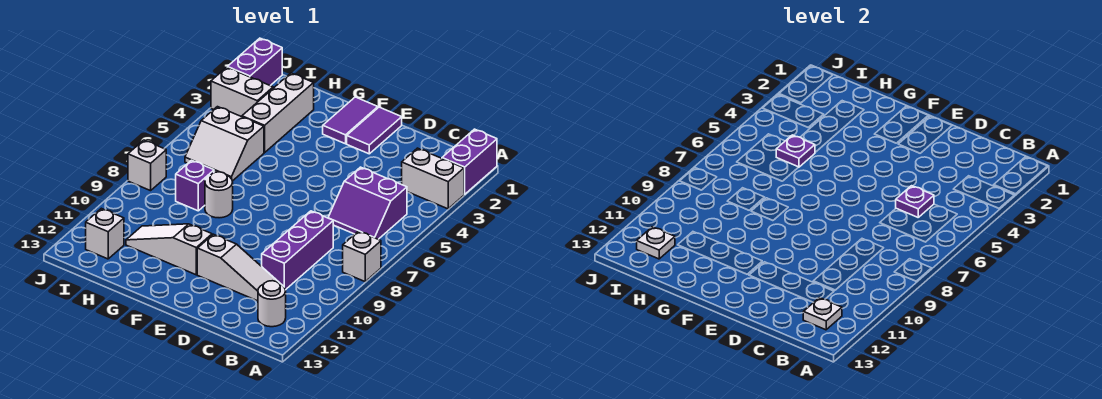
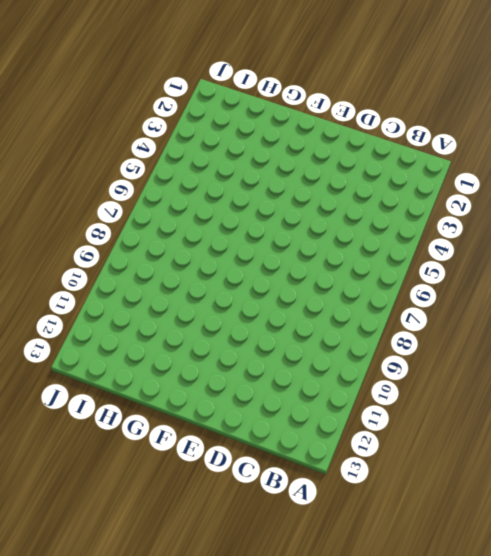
none -> purple 1x2 brick [442,129,497,194]
none -> white 1x2 brick [402,148,464,209]
none -> white 1x1 brick [343,231,381,282]

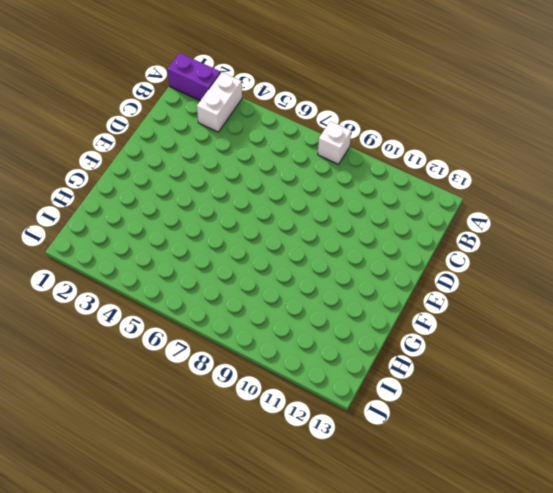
none -> purple 2x2 slope [328,167,407,239]
none -> white 1x1 round brick [258,281,286,327]
none -> purple 1x3 brick [262,211,333,290]

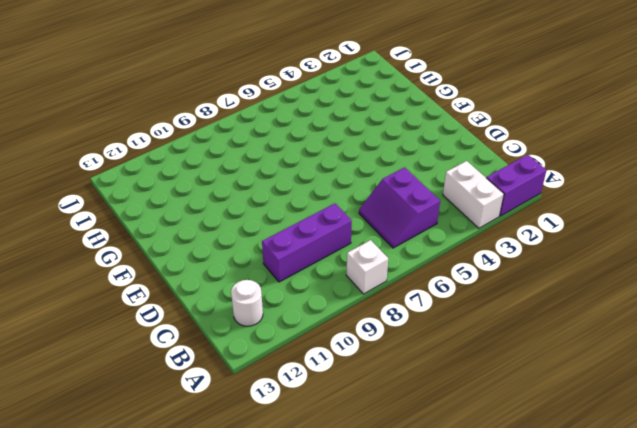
none -> white 1x3 slope [197,234,283,301]
none -> purple 1x2 tile [347,107,402,154]
none -> purple 1x2 tile [323,97,378,144]

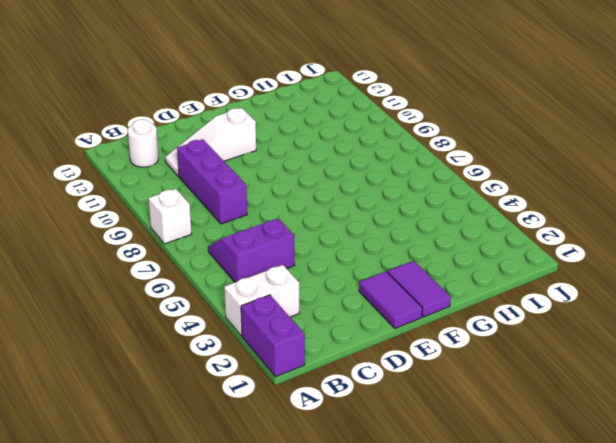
none -> white 1x3 slope [126,224,212,275]
none -> white 1x1 round brick [205,172,233,218]
none -> white 1x3 brick [242,73,314,153]

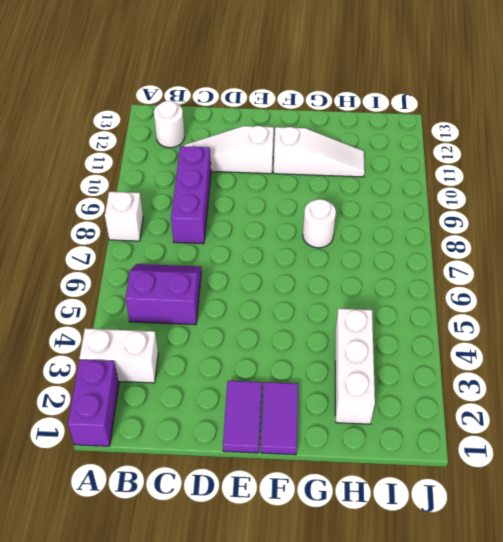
none -> white 2x2 slope [185,107,264,181]
none -> purple 1x1 brick [176,160,214,211]
none -> white 1x2 brick [211,67,273,117]

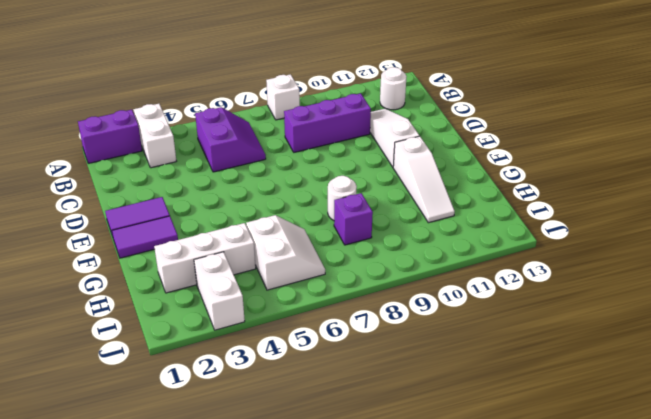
none -> white 1x1 brick [86,208,124,259]
none -> purple 1x2 brick [227,38,282,86]
none -> white 1x1 brick [128,140,166,191]

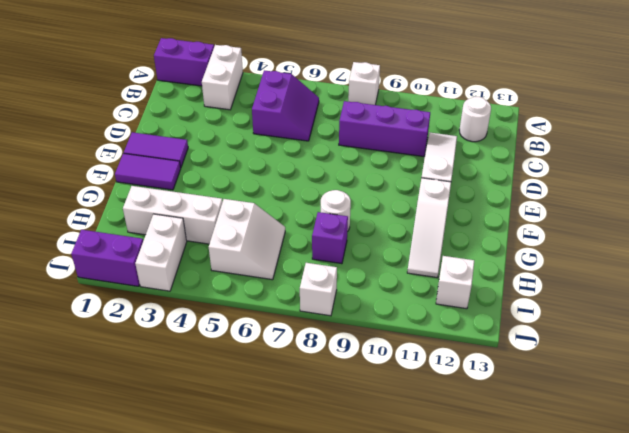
none -> white 1x1 plate [803,298,842,330]
none -> purple 1x1 plate [896,186,934,217]
none -> purple 1x1 plate [776,135,815,167]

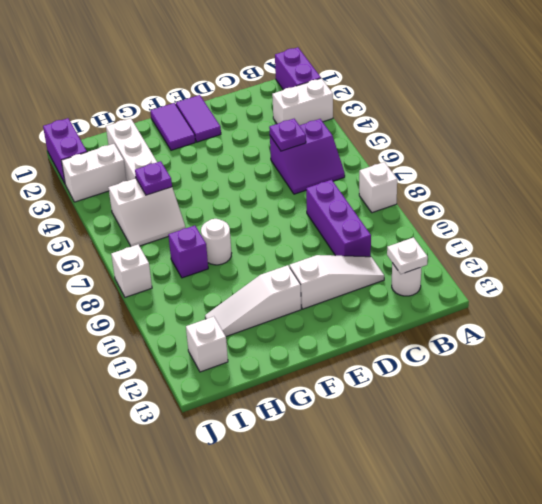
none -> white 1x1 plate [637,227,675,259]

